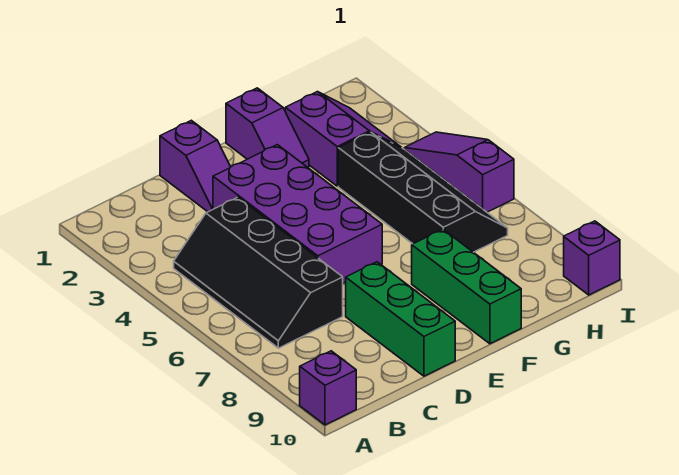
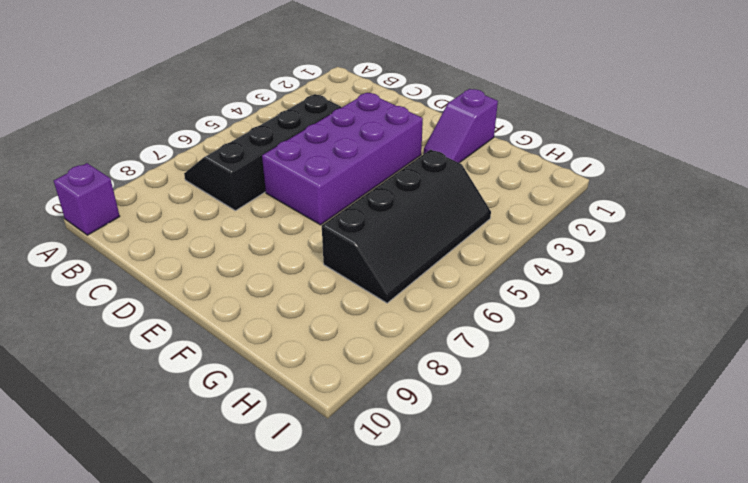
none -> purple 1x2 slope [160,120,230,212]
none -> green 1x3 brick [346,262,455,376]

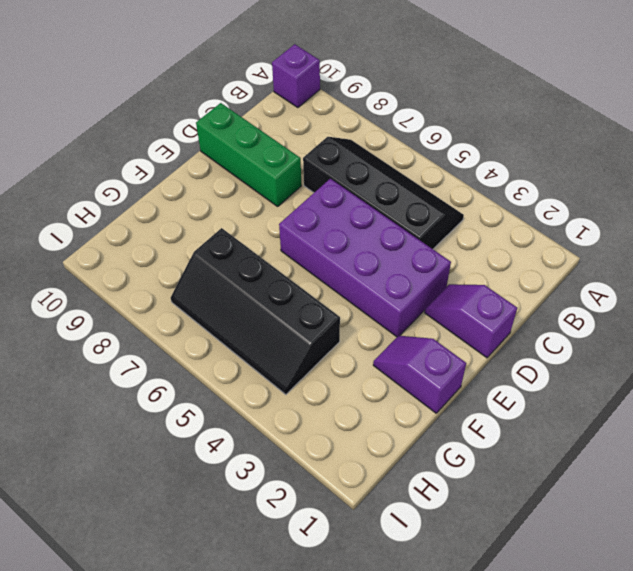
none -> green 1x3 brick [412,229,521,344]
none -> purple 2x2 slope [285,92,399,186]

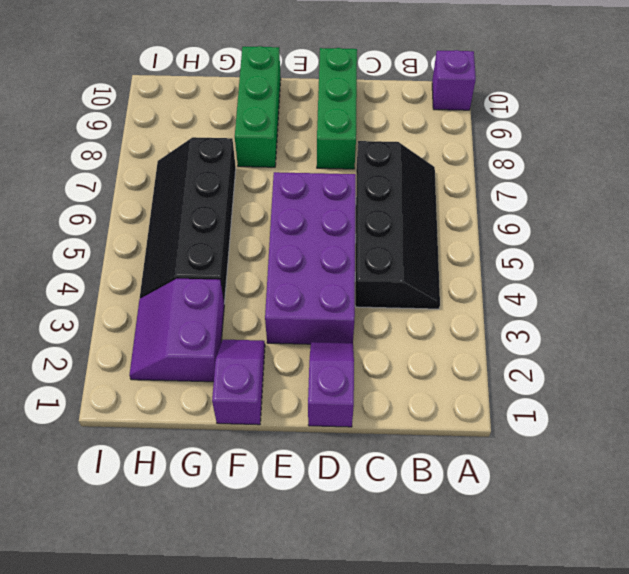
none -> purple 1x3 slope [404,132,514,212]
none -> purple 1x1 brick [564,221,620,295]

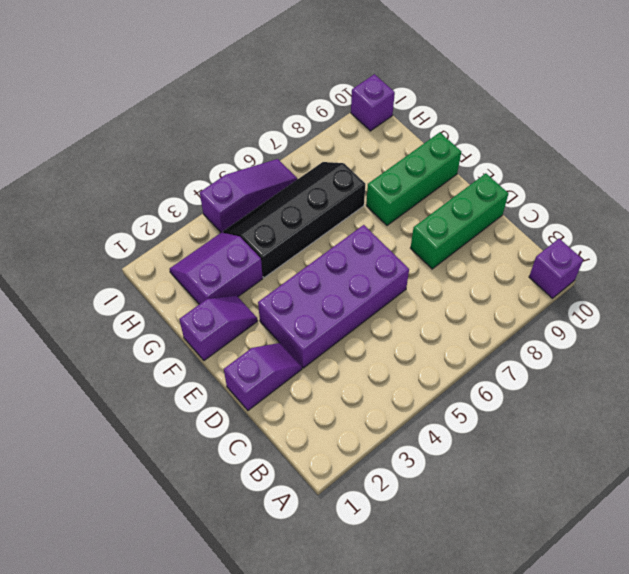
purple 1x3 slope [200,159,297,232] -> purple 1x3 slope turned to [404,132,514,212]
none -> black 2x4 slope [174,197,343,348]

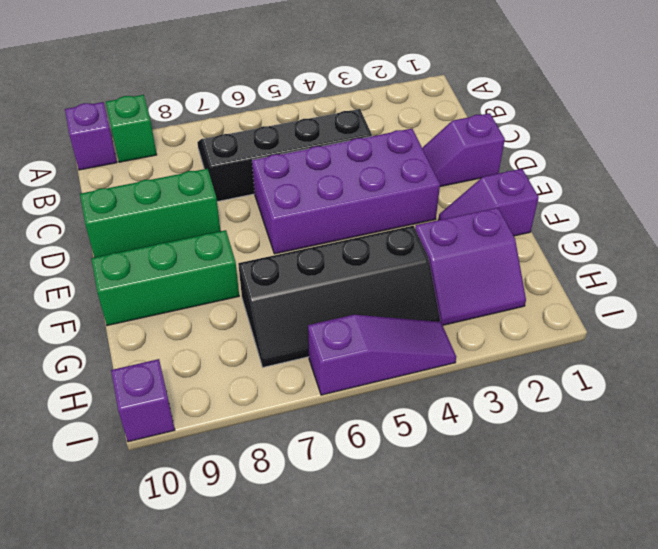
green 1x1 brick [106,95,157,162] -> none

